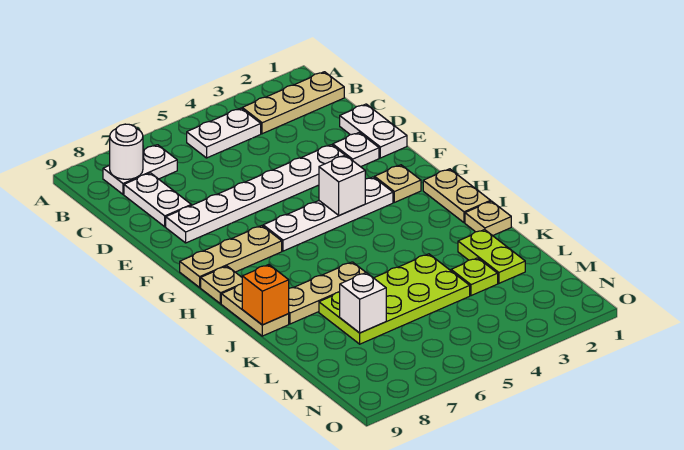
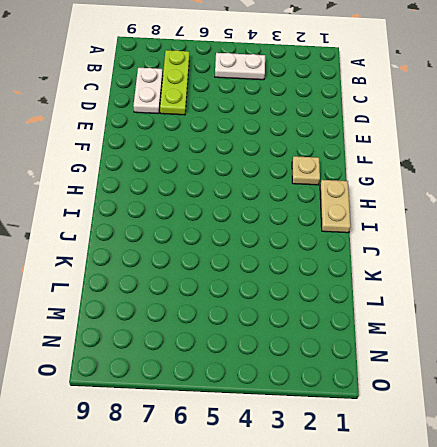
lime 1x3 plate [160,50,189,115] -> white 1x2 plate [103,145,177,194]
none -> tan 1x3 plate [242,72,344,134]
none -> white 1x2 plate [340,104,407,158]
none -> white 1x1 plate [333,132,379,167]

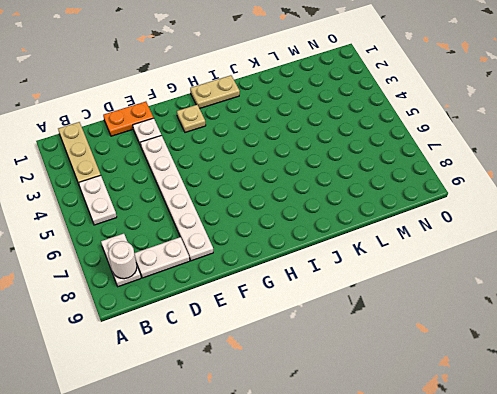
orange 1x2 plate [103,102,153,136] -> white 1x2 plate [340,104,407,158]
none -> white 1x4 plate [263,177,393,251]
none -> tan 1x3 plate [180,226,282,287]
none -> tan 1x1 plate [201,266,242,304]

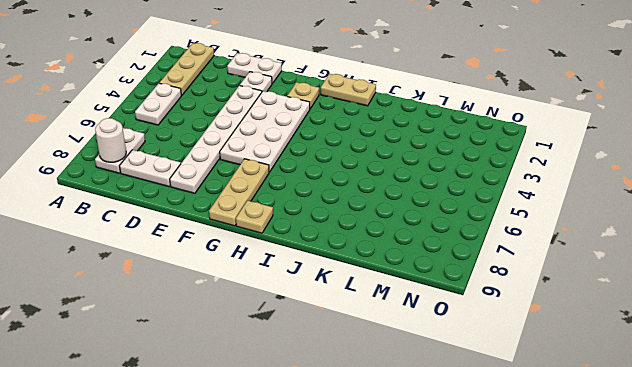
white 2x4 plate [220,91,310,172] -> white 1x4 plate [263,177,393,251]
none -> tan 1x2 plate [221,284,289,336]
none -> tan 1x1 plate [465,201,511,236]
none -> tan 1x3 plate [289,262,366,324]

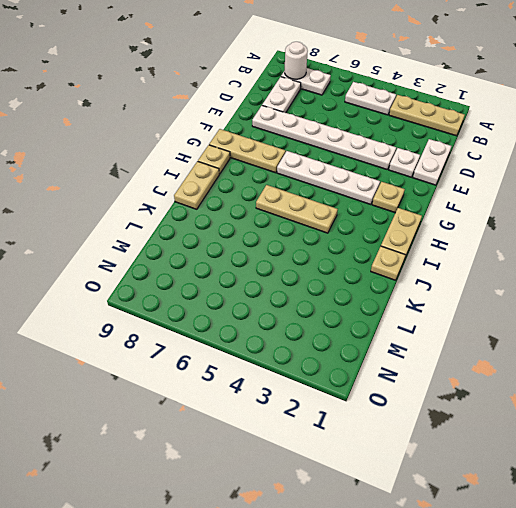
tan 1x3 plate [256,185,338,233] -> tan 1x3 plate moved to [289,262,366,324]
none -> lime 1x2 plate [458,230,525,283]
none -> lime 2x4 plate [319,254,470,344]
none -> lime 1x1 plate [451,258,498,296]

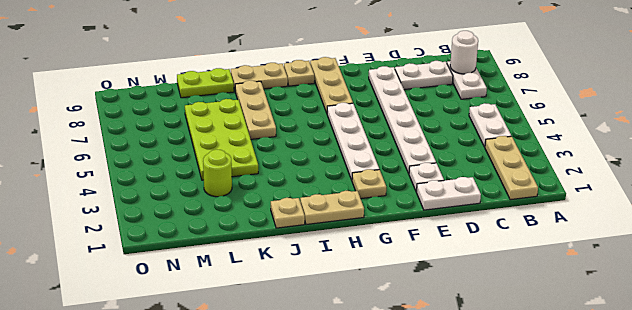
lime 1x2 plate [177,68,234,98] -> lime 1x2 plate moved to [458,230,525,283]
lime 1x1 round brick [203,150,232,197] -> lime 1x1 plate [451,258,498,296]
none -> white 1x1 brick [319,155,365,215]
none -> orange 1x1 brick [242,265,289,325]
none -> white 1x1 brick [340,273,386,333]

